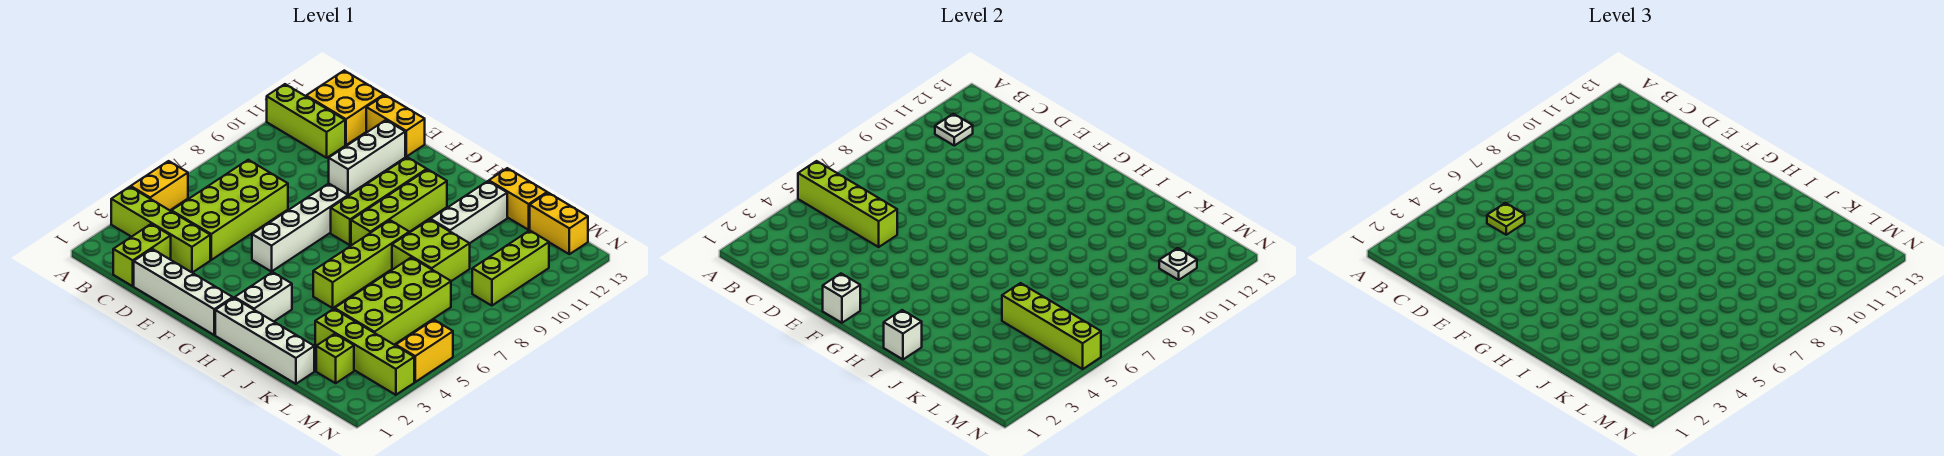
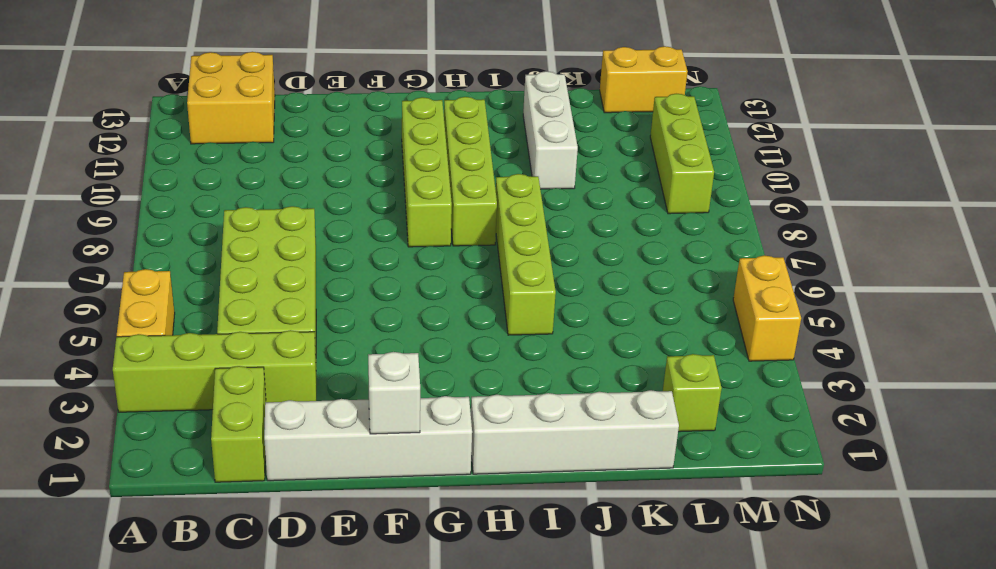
none -> lime 1x3 brick [267,84,345,158]
none -> yellow 1x2 brick [366,95,425,156]
none -> white 1x3 brick [329,120,405,195]
none -> white 1x4 brick [252,184,348,272]

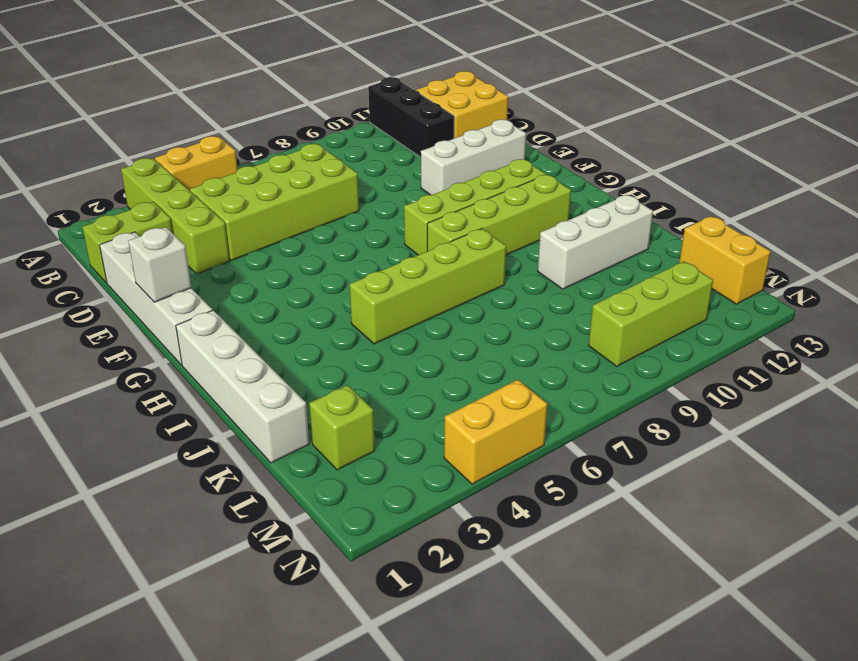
black 1x3 brick [368,77,454,157] -> lime 1x3 brick [267,84,345,158]
none -> yellow 1x2 brick [366,95,425,156]
none -> white 1x4 brick [252,184,348,272]
none -> white 1x2 brick [235,272,292,321]
none -> lime 2x2 brick [392,220,470,281]

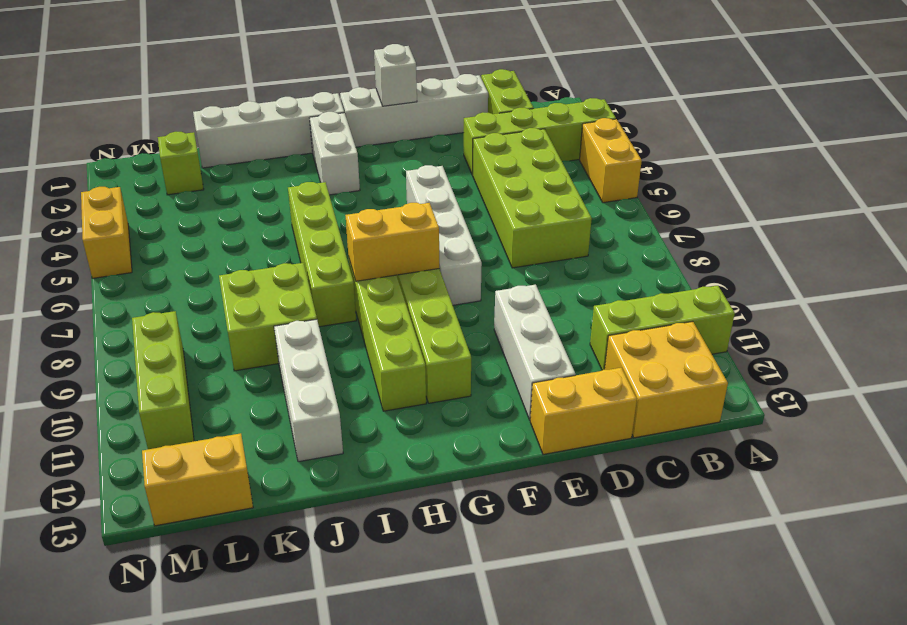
yellow 1x2 brick [346,203,439,281] -> yellow 1x2 brick moved to [489,168,547,230]
none -> lime 1x4 brick [315,309,414,395]
none -> lime 2x4 brick [335,257,451,345]
none -> lime 1x4 brick [798,161,897,247]
none -> white 1x1 plate [935,114,973,146]

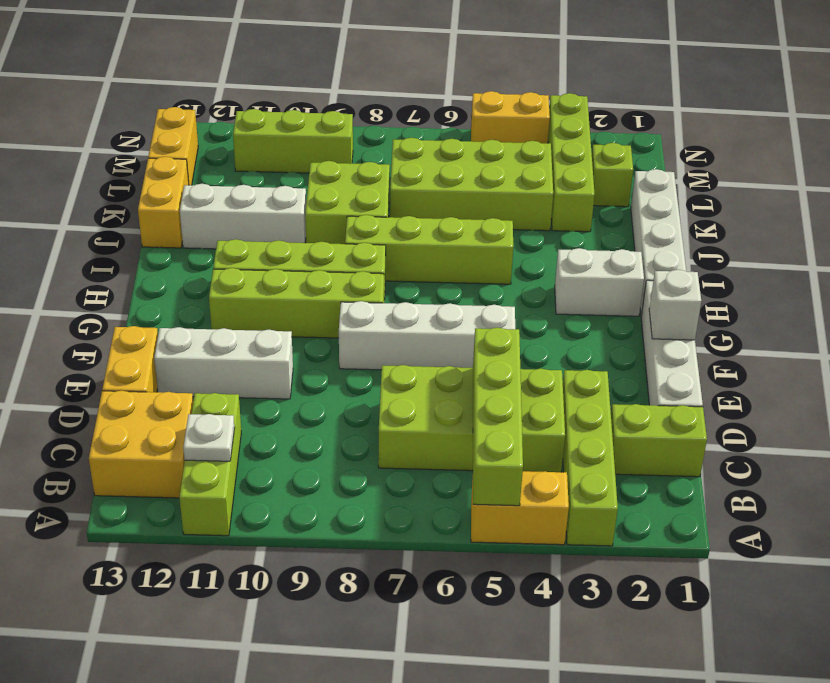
none -> white 1x1 brick [884,310,922,359]
none -> lime 1x4 brick [1002,283,1101,369]
none -> white 1x1 plate [1159,248,1197,280]
none -> lime 1x1 plate [1487,203,1525,235]

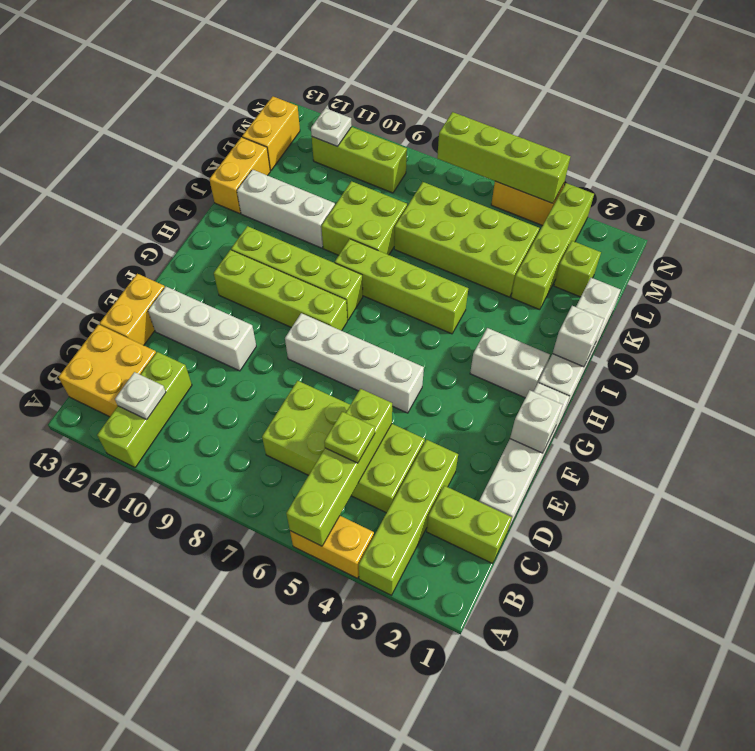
lime 1x4 brick [437,112,570,203] -> lime 1x4 brick turned to [1002,283,1101,369]

